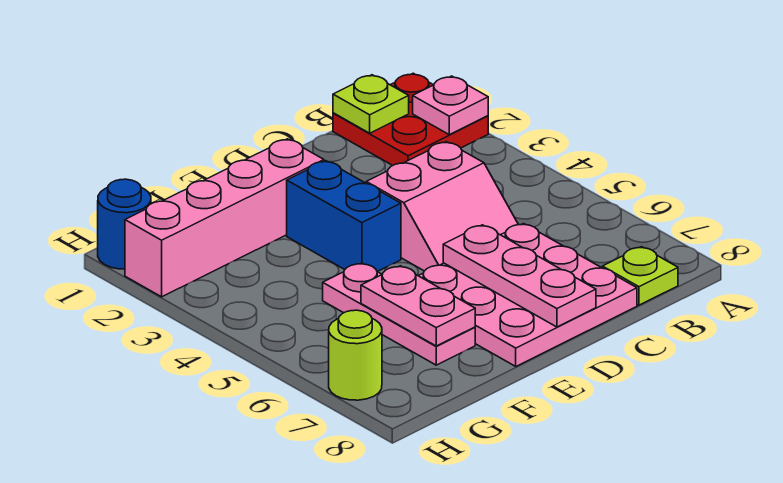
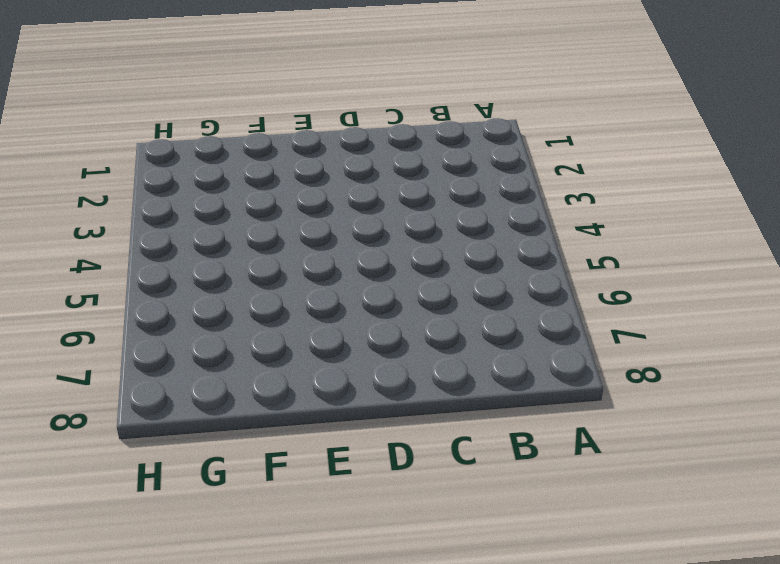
none -> red 2x2 plate [333,73,488,166]
none -> lime 1x1 plate [602,247,678,305]
none -> pink 2x2 slope [366,142,518,271]

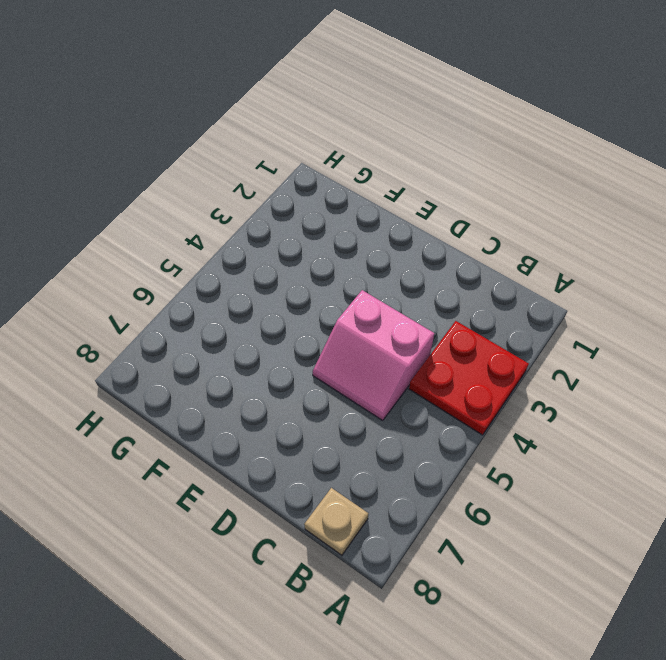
red 2x2 plate [409,321,529,435] -> red 2x2 plate moved to [333,73,488,166]
tan 1x1 plate [304,488,368,555] -> lime 1x1 plate [602,247,678,305]
none -> pink 3x3 plate [419,224,637,366]
none -> pink 1x4 brick [125,139,324,297]
none -> blue 1x2 brick [287,161,401,272]

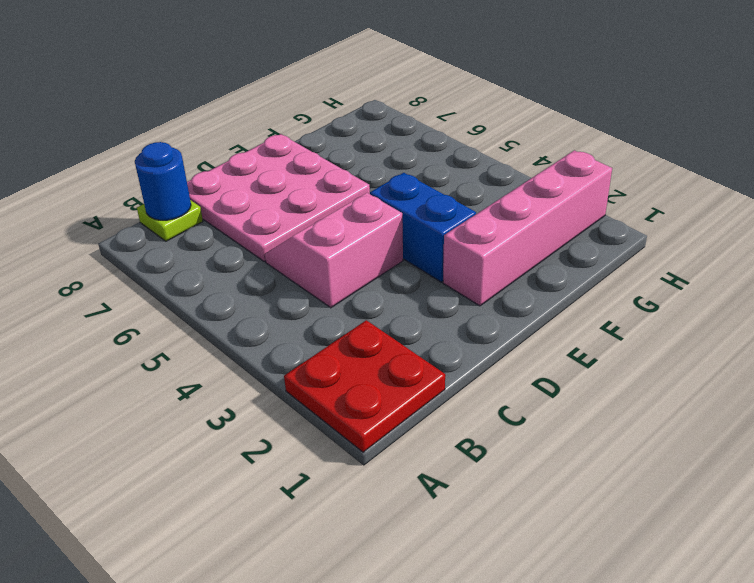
blue 1x1 round brick [135,142,191,220] -> blue 1x1 round brick moved to [98,179,151,269]
none -> pink 1x3 plate [323,263,475,365]
none -> lime 1x1 round brick [329,310,382,400]
none -> pink 1x1 plate [413,76,488,135]

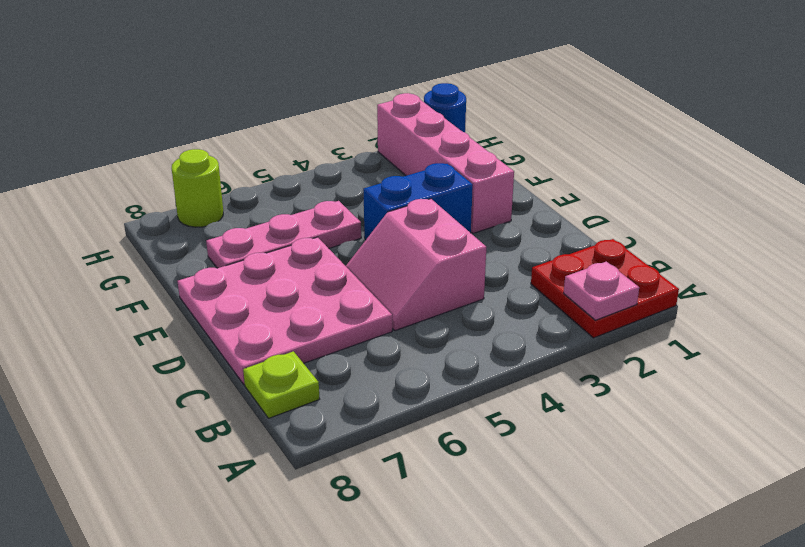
none -> lime 1x1 plate [333,75,409,133]
none -> pink 1x3 plate [443,225,596,327]
none -> pink 1x2 plate [361,266,475,346]

